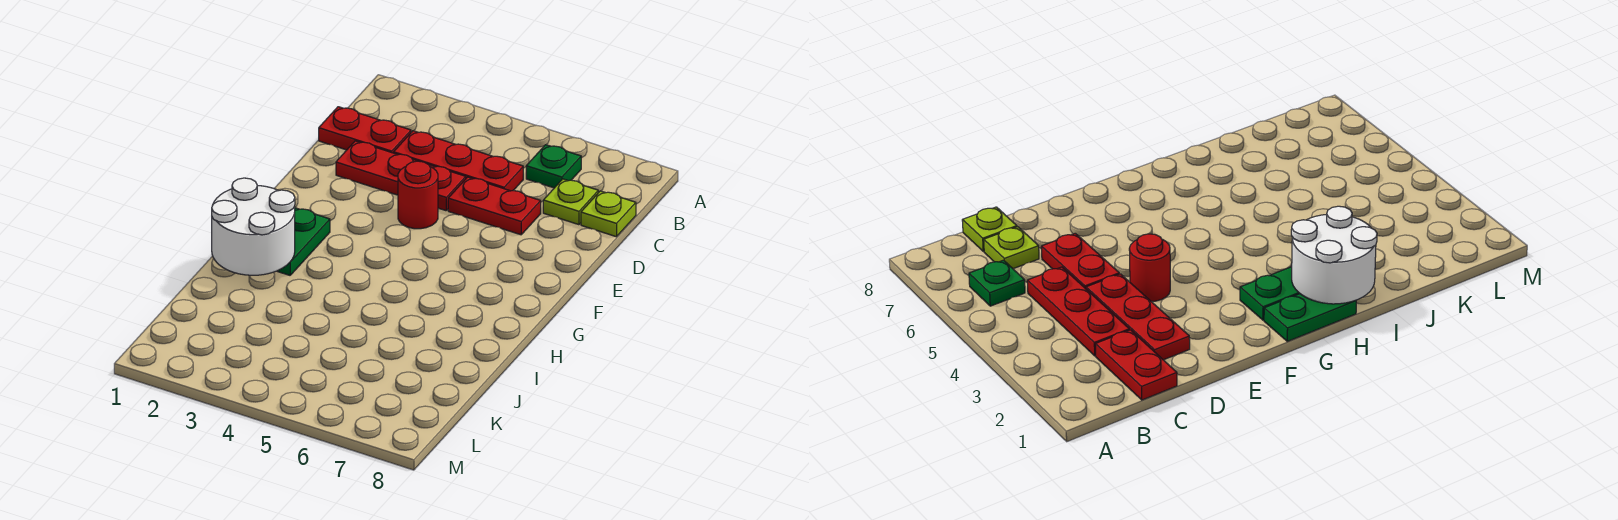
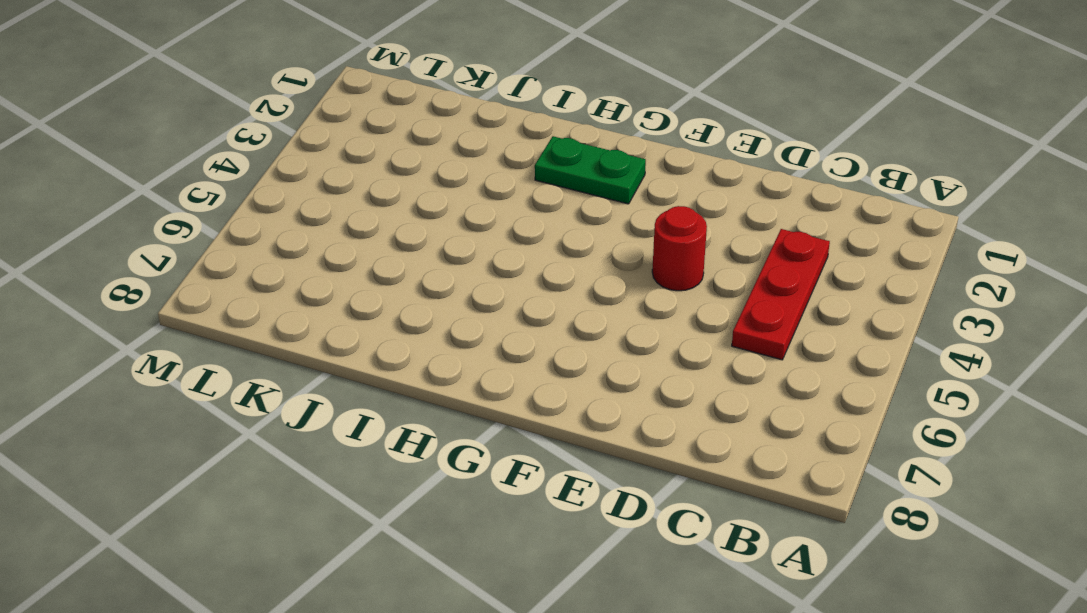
none -> green 1x1 plate [526,145,581,188]
none -> red 1x2 plate [319,107,411,153]

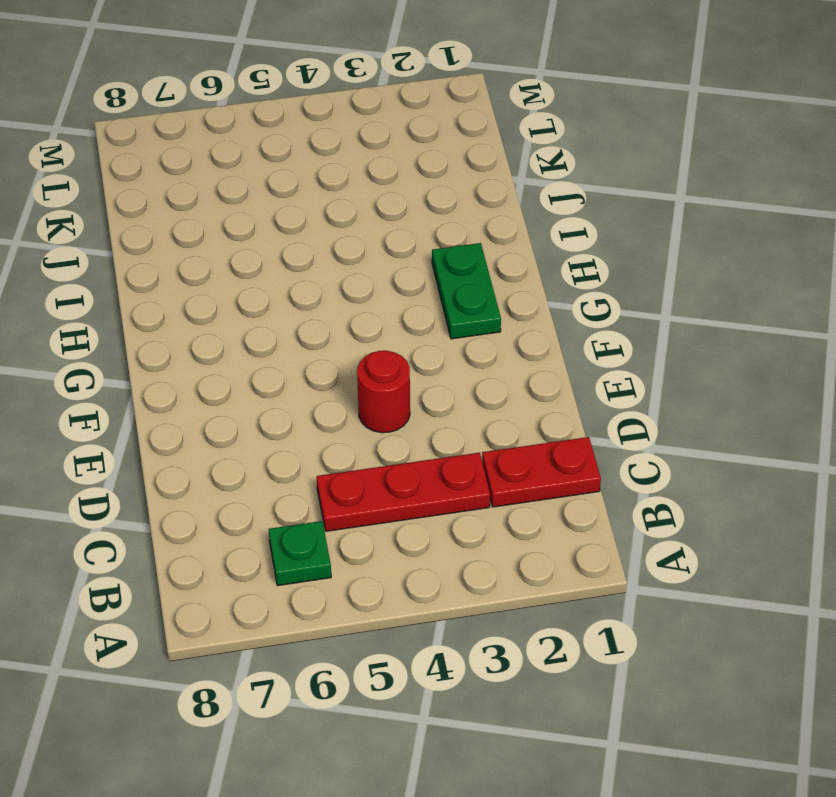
none -> lime 1x1 plate [543,179,598,225]
none -> lime 1x1 plate [581,191,636,237]

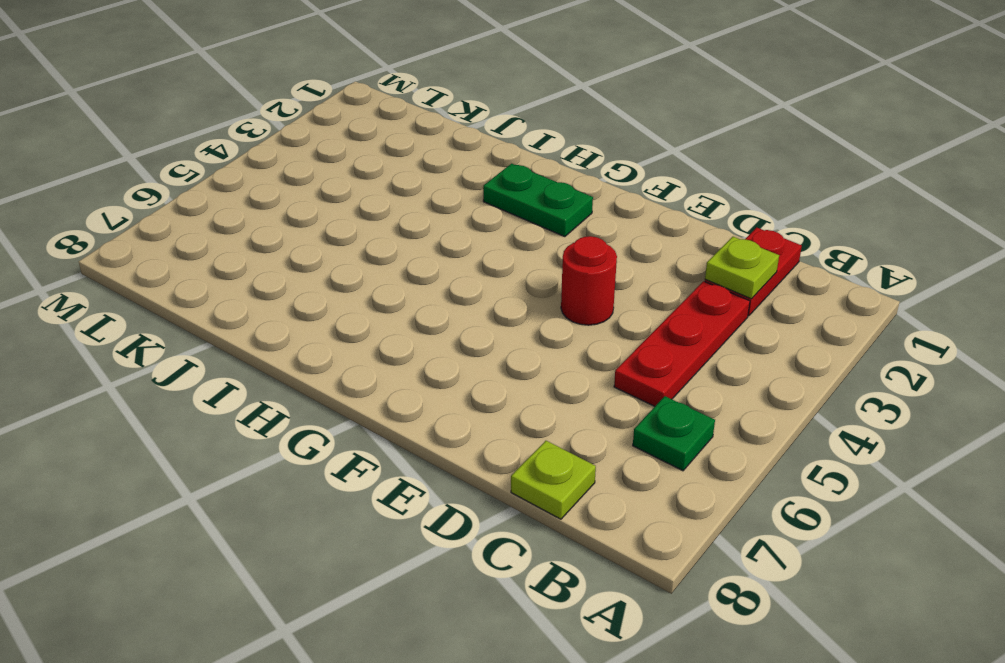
lime 1x1 plate [705,237,779,299] -> lime 1x1 plate moved to [543,179,598,225]
none -> red 1x3 plate [336,141,466,211]
none -> red 1x2 plate [448,177,541,235]

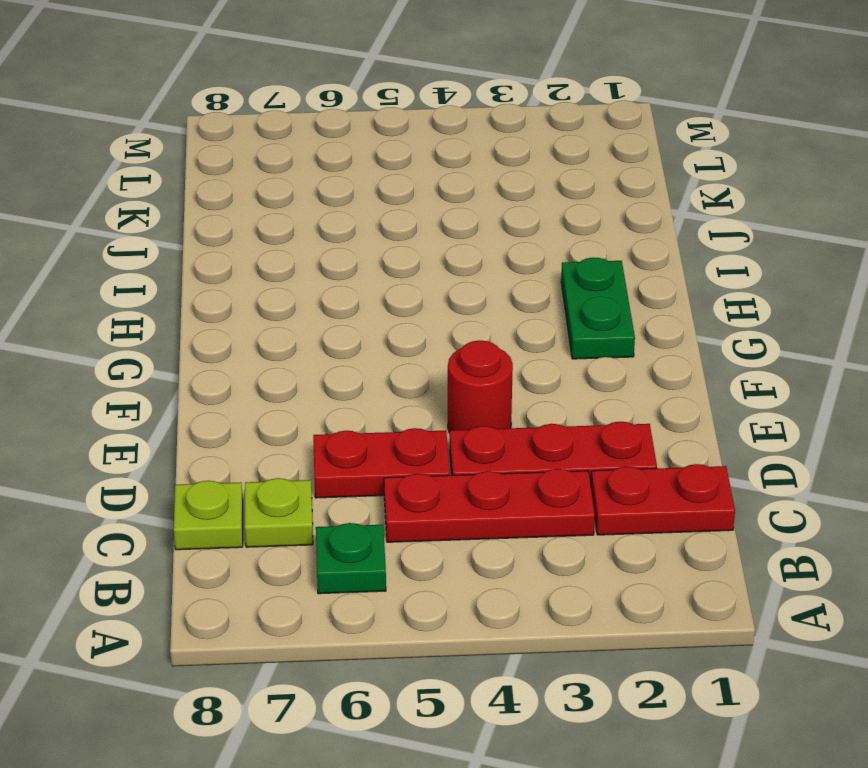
none -> green 1x2 plate [1264,294,1356,341]
none -> white 2x2 round brick [212,178,295,275]

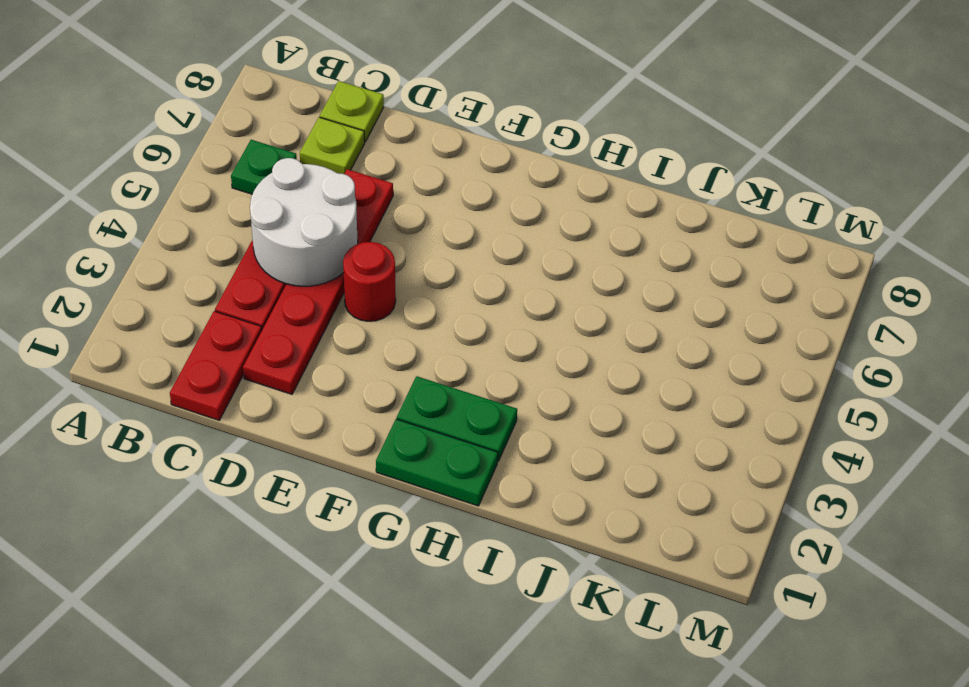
white 2x2 round brick [250,158,358,286] -> white 2x2 round brick moved to [212,178,295,275]

